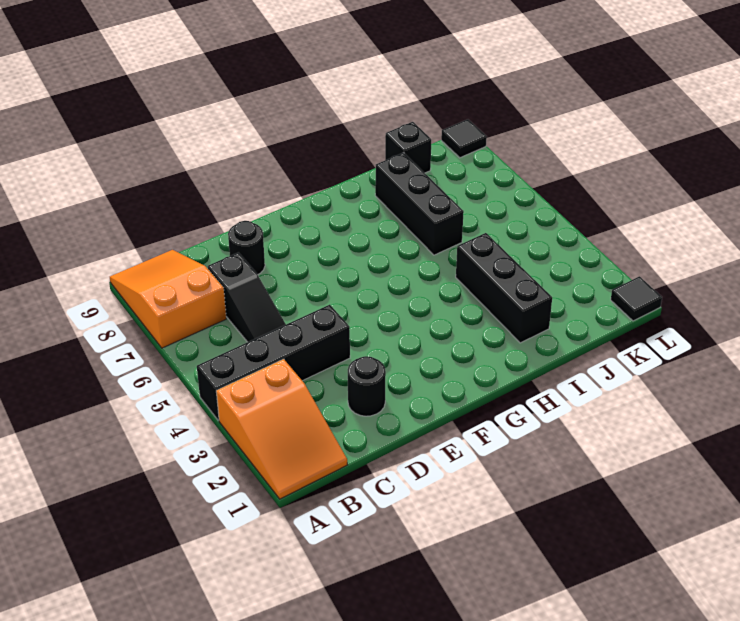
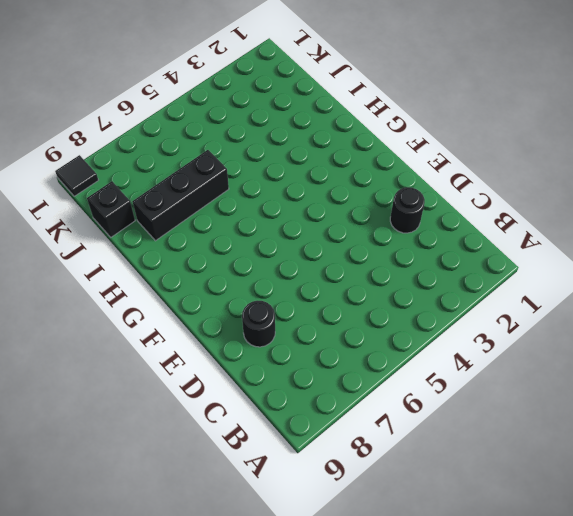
none -> orange 2x3 slope [216,359,348,499]
none -> black 1x4 brick [197,305,350,421]

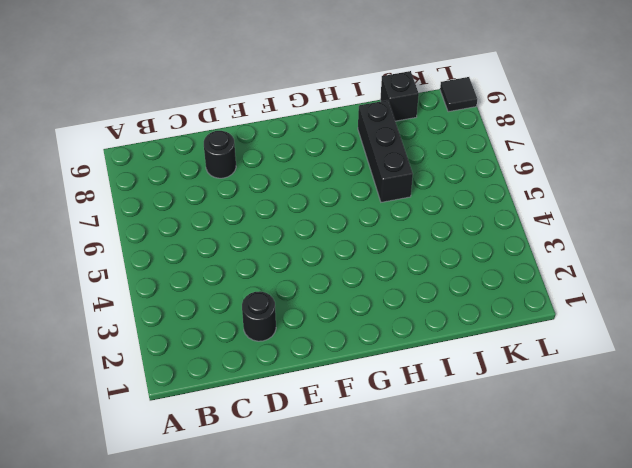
none -> orange 2x3 slope [216,359,348,499]
none -> black 1x4 brick [197,305,350,421]

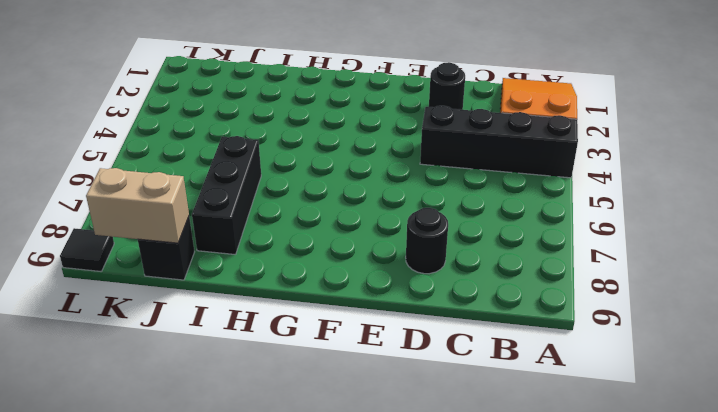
tan 1x2 brick [86,168,189,243] -> none
none -> orange 2x3 slope [110,250,226,348]
none -> black 1x3 slope [207,252,286,342]

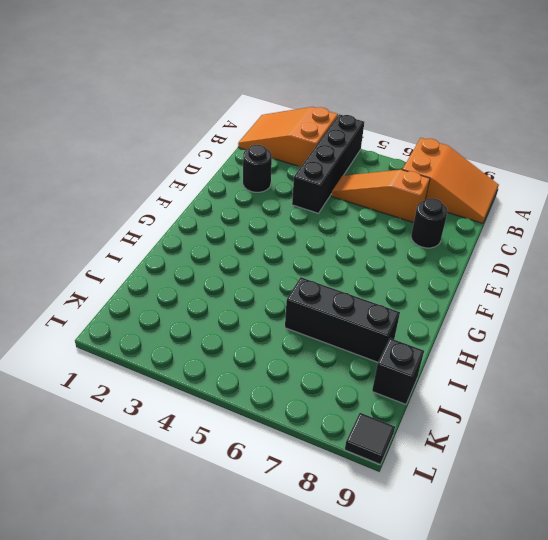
orange 1x3 slope [331,170,430,223] -> black 1x3 slope [207,252,286,342]
none -> black 1x3 brick [456,233,552,343]
none -> black 1x1 tile [611,276,662,321]

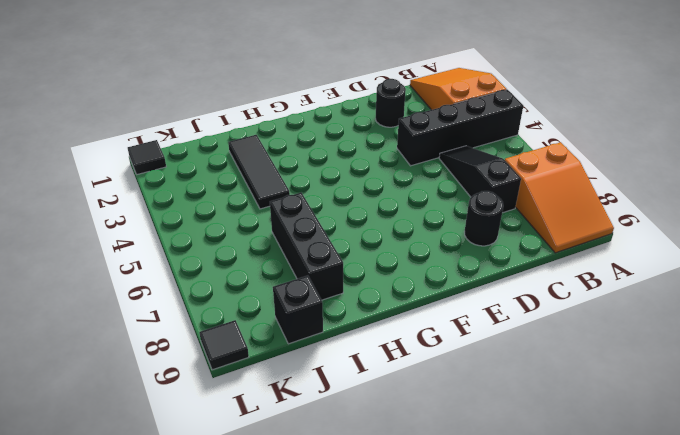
black 1x3 tile [228,135,290,209] -> black 1x3 brick [456,233,552,343]

